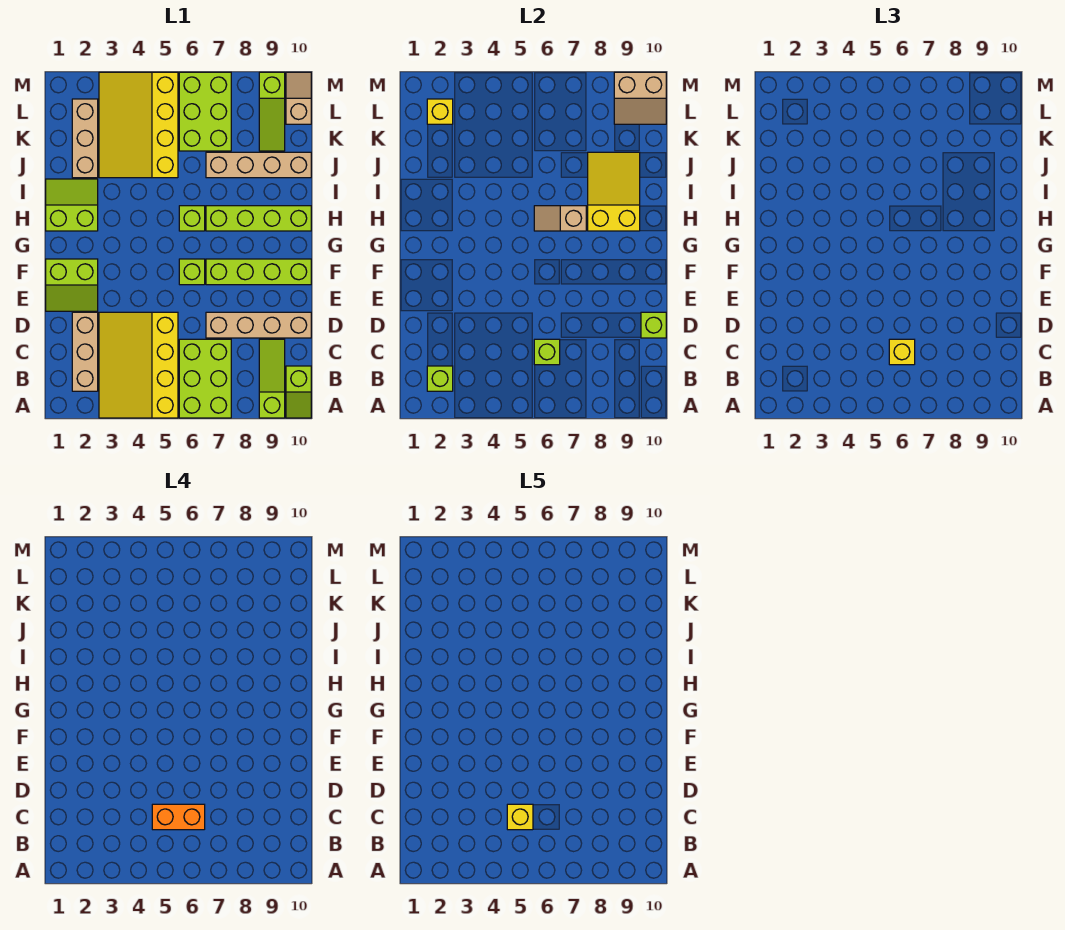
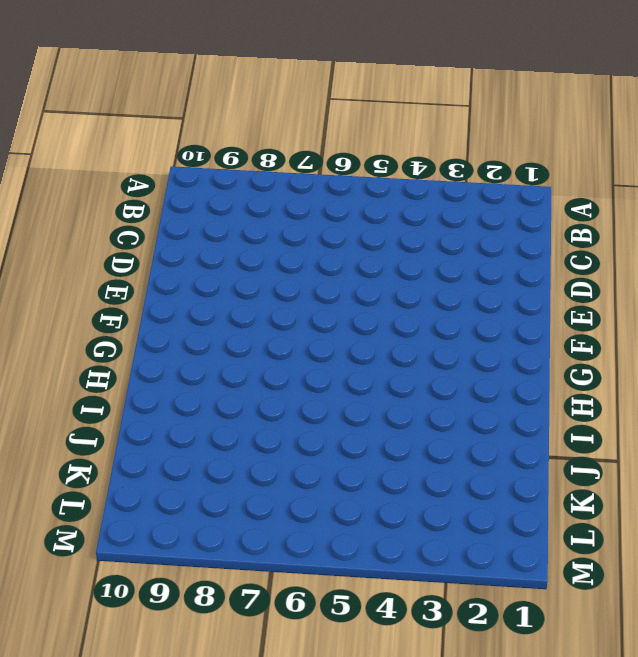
none -> yellow 3x4 slope [99,312,178,418]
none -> lime 2x3 brick [179,339,231,418]
none -> lime 1x3 slope [259,339,285,418]

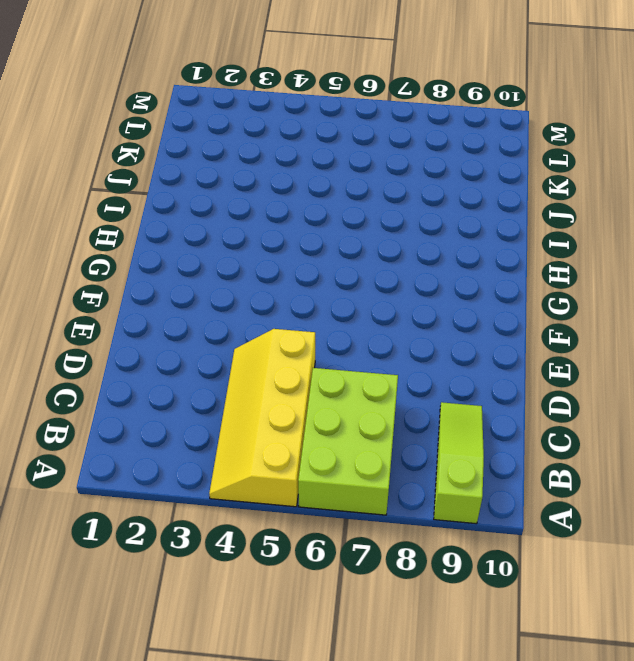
yellow 2x4 slope [209,329,315,507] -> yellow 3x4 slope [99,312,178,418]
none -> lime 1x2 slope [286,366,311,418]
none -> tan 1x3 brick [72,312,98,391]
none -> tan 1x4 brick [206,312,311,338]

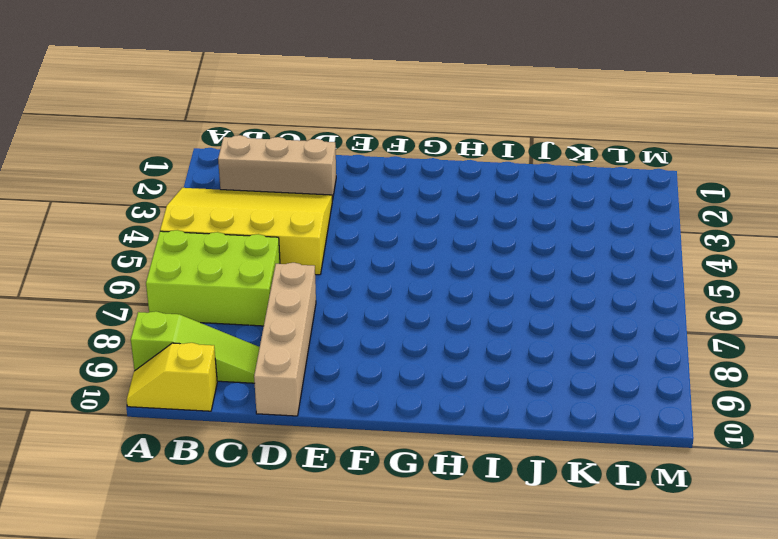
yellow 1x2 slope [127,343,217,411] -> lime 1x2 slope [286,366,311,418]
none -> lime 2x2 slope [46,259,98,311]
none -> lime 1x1 brick [179,259,205,285]
none -> lime 1x4 brick [206,259,311,285]

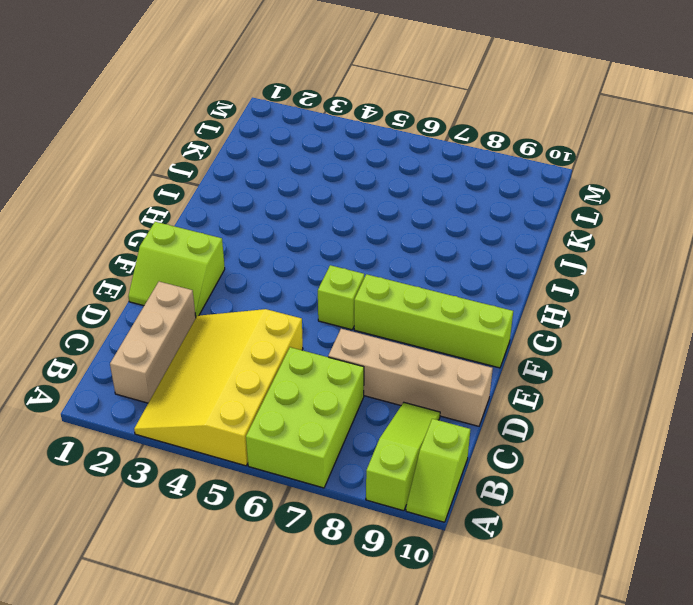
none -> lime 2x2 slope [46,179,98,231]
none -> lime 1x1 brick [179,206,205,231]
none -> lime 1x4 brick [206,206,311,231]

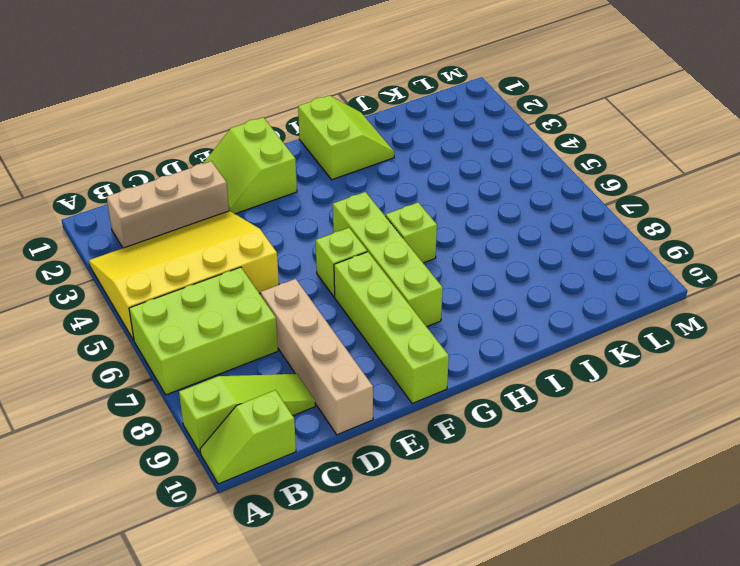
lime 1x4 brick [333,192,443,327] -> lime 1x4 brick moved to [206,206,311,231]
none -> tan 1x3 brick [72,99,98,178]
none -> yellow 3x4 slope [99,72,178,178]
none -> tan 1x4 brick [206,152,311,178]

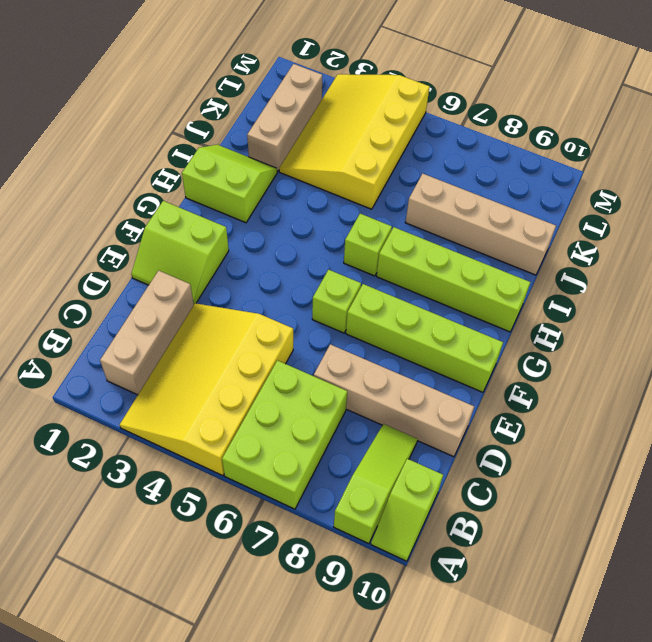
none -> lime 2x3 brick [179,72,231,151]
none -> lime 1x3 slope [259,72,285,151]
none -> tan 1x2 slope [286,72,311,124]

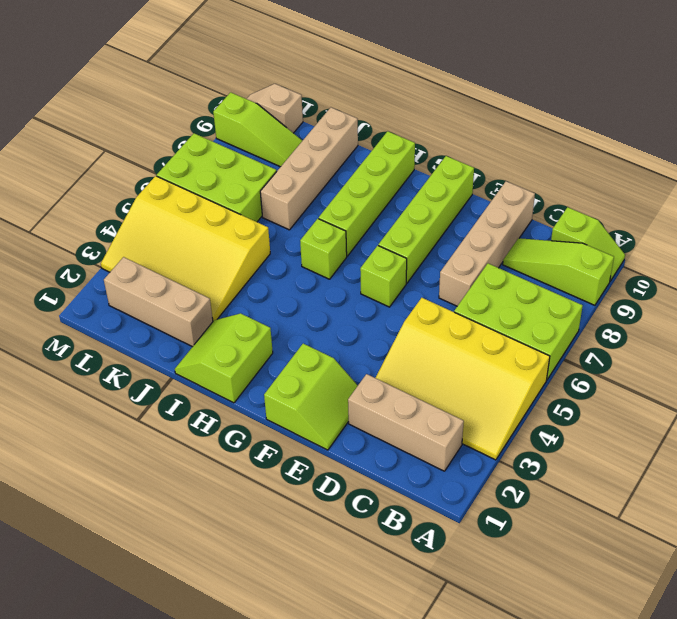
none -> lime 1x1 brick [427,366,453,391]
none -> lime 1x1 brick [534,339,560,365]
none -> lime 1x1 brick [641,312,666,338]

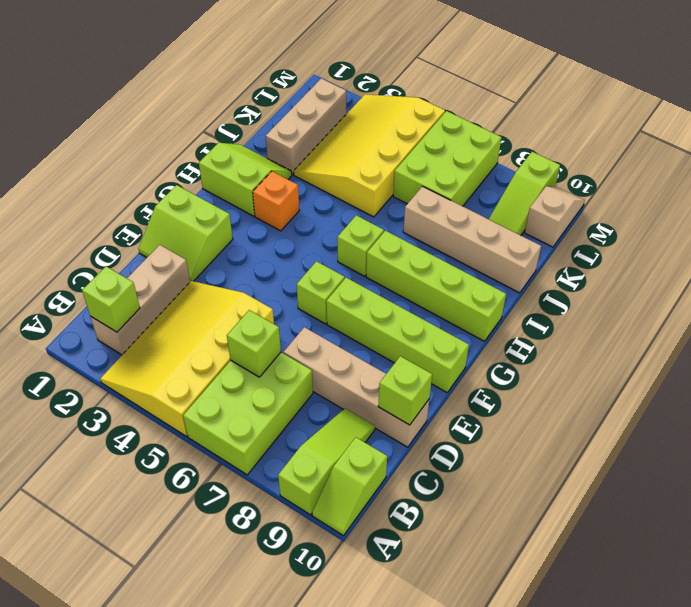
orange 1x1 brick [253,171,299,231] -> none
none -> tan 1x2 slope [534,206,586,231]
none -> yellow 2x3 slope [588,152,640,231]
none -> yellow 1x1 brick [427,99,453,124]

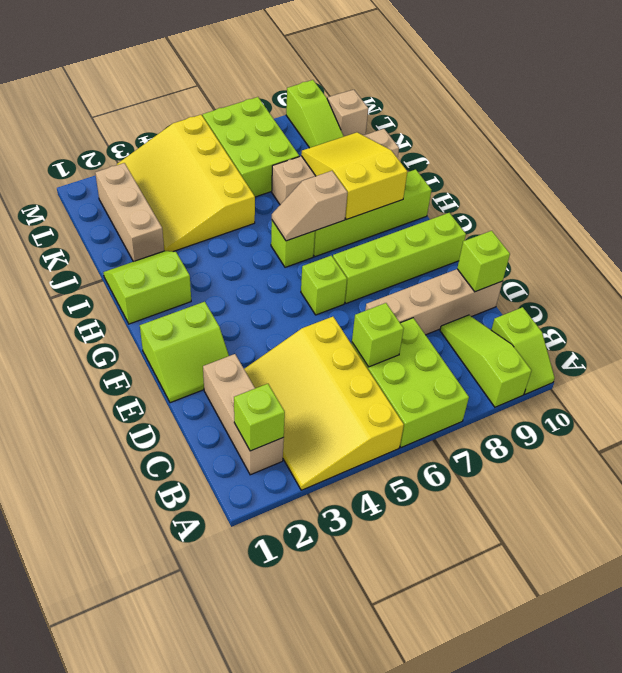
none -> yellow 1x1 brick [427,99,453,124]
none -> tan 2x2 slope [614,72,666,124]
none -> yellow 1x1 brick [889,339,915,365]

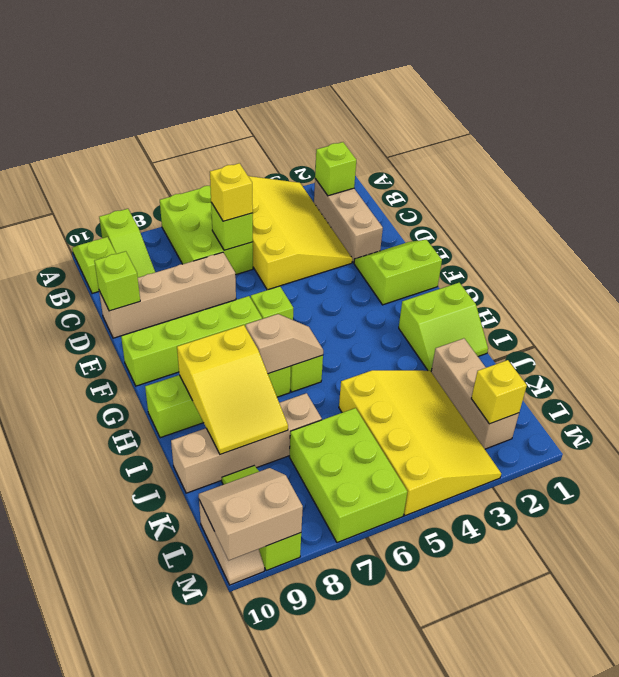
none -> orange 1x2 brick [152,804,205,830]
none -> yellow 1x1 brick [507,804,533,830]

